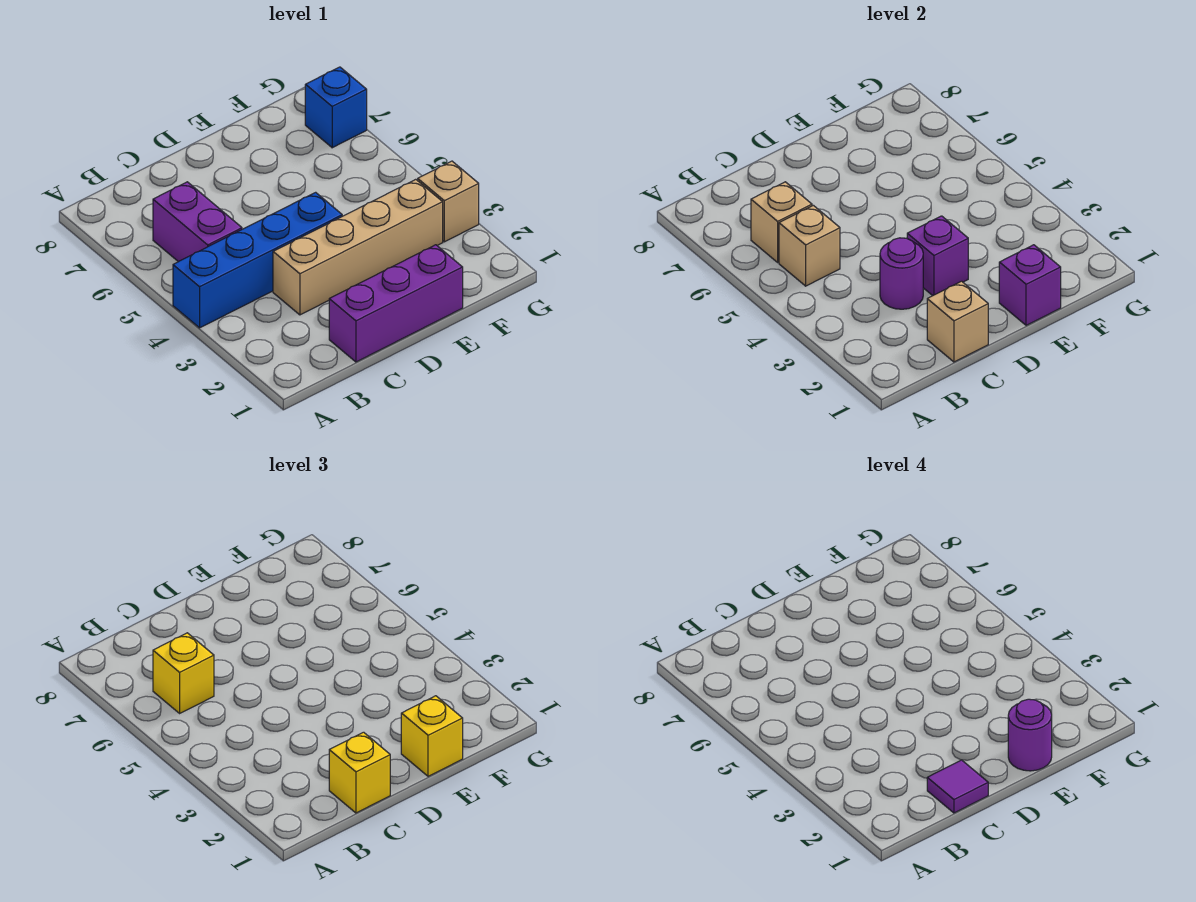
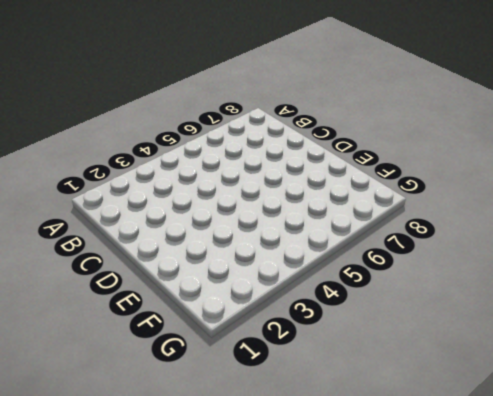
none -> blue 1x4 brick [173,192,342,328]
none -> purple 1x2 brick [153,182,242,262]
none -> purple 1x3 brick [329,245,463,362]

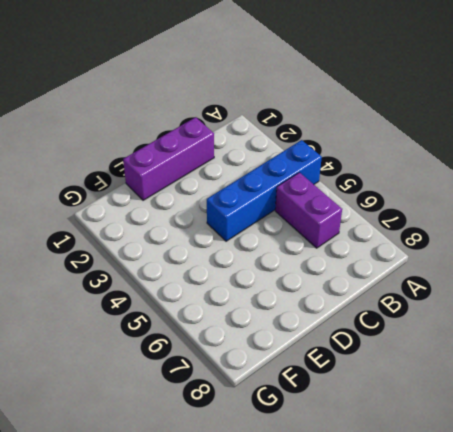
none -> tan 1x4 brick [273,179,443,315]
none -> tan 1x1 brick [418,161,479,242]
none -> blue 1x1 brick [305,67,367,148]

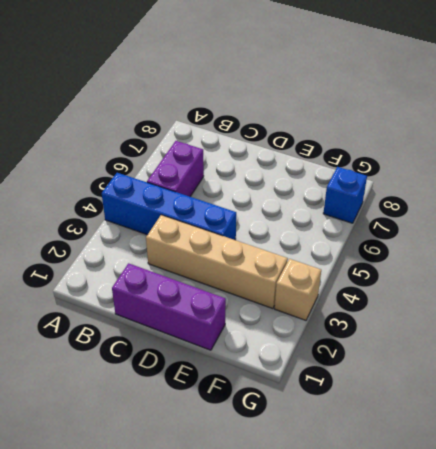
none -> tan 1x1 brick [779,205,840,286]
none -> tan 1x1 brick [751,182,812,262]
none -> tan 1x1 brick [927,281,988,362]

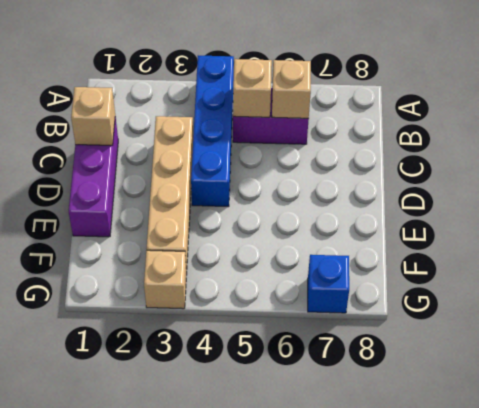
none -> purple 1x1 round brick [880,238,923,309]
none -> purple 1x1 brick [907,216,968,296]
none -> purple 1x1 brick [999,245,1061,325]

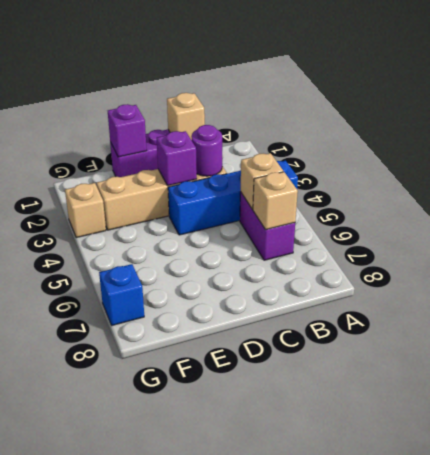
none -> yellow 1x1 brick [153,633,214,713]
none -> yellow 1x1 brick [329,732,390,813]
none -> yellow 1x1 brick [401,696,463,776]

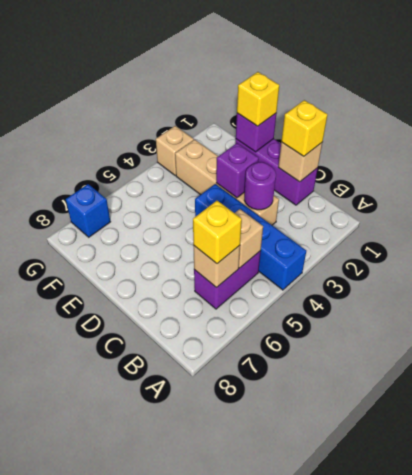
none -> purple 1x1 tile [927,760,988,813]
none -> purple 1x1 round brick [1008,699,1052,771]

